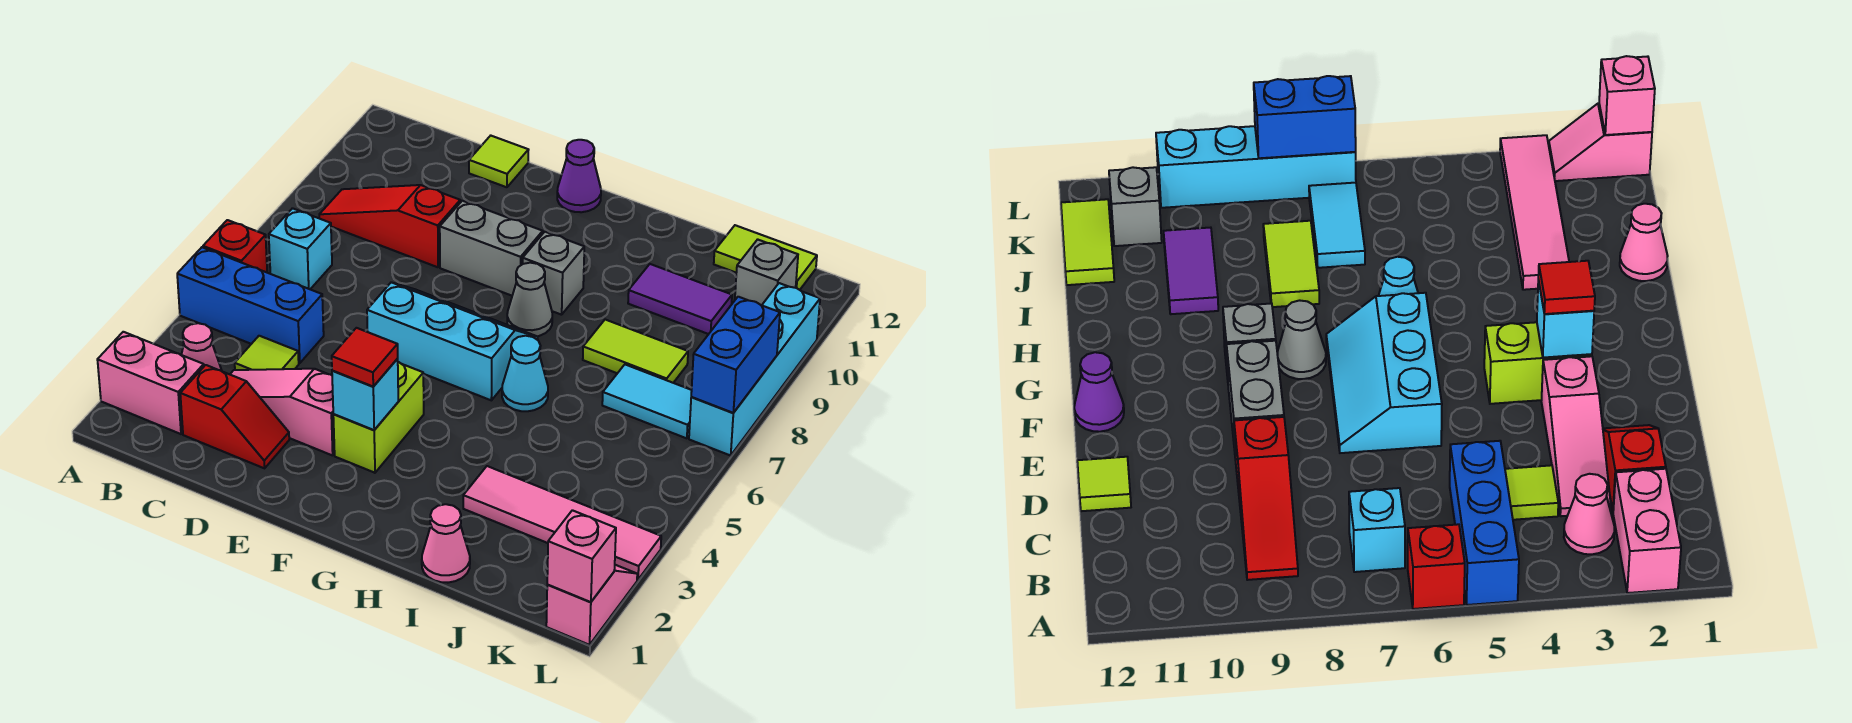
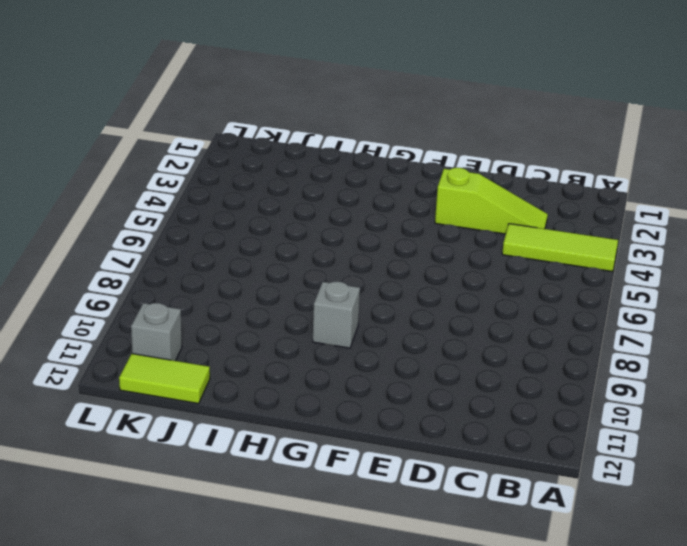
lime 1x3 tile [502,224,618,272] -> lime 1x1 tile [235,336,299,370]
lime 1x3 slope [435,168,548,234] -> pink 1x3 slope [230,369,335,455]
none -> pink 1x2 brick [97,332,204,434]
none -> blue 1x3 brick [177,247,324,363]
none -> red 1x1 brick [203,220,267,272]
none -> pink 1x1 cone [182,323,222,371]

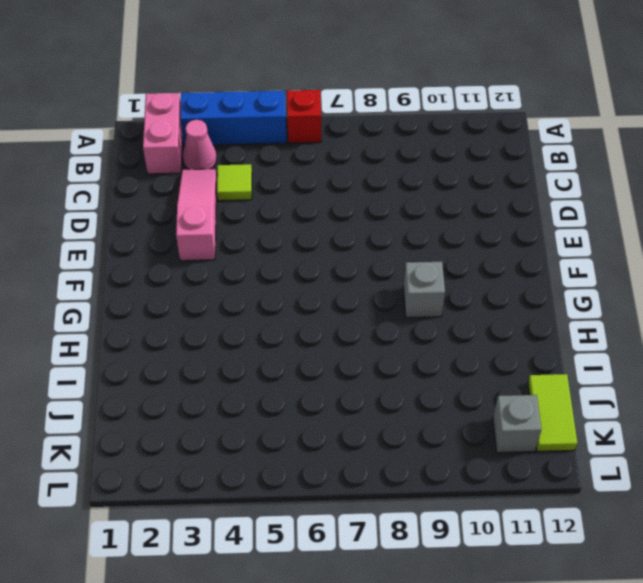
blue 1x3 brick [180,91,286,146] -> blue 1x3 brick turned to [177,247,324,363]
none -> cyan 1x1 brick [269,208,332,289]
none -> red 1x3 slope [319,185,460,267]
none -> red 1x2 slope [180,365,289,468]
none -> lime 1x1 tile [469,136,528,187]

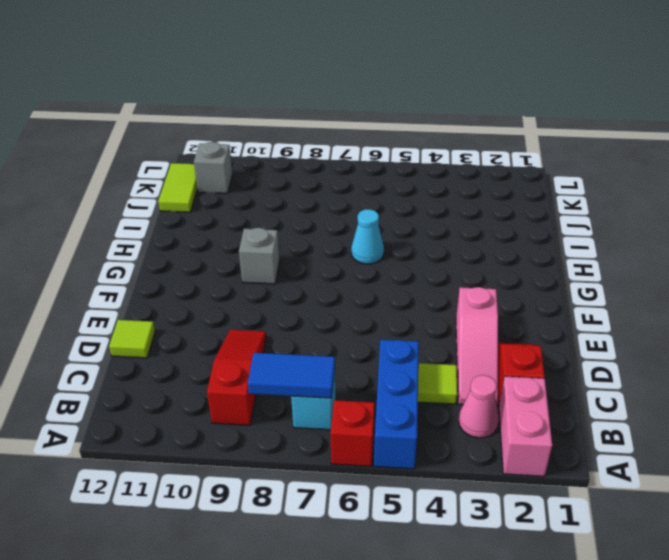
blue 1x2 tile [248,353,335,398] -> none
red 1x3 slope [207,330,266,425] -> red 1x3 slope turned to [319,185,460,267]
none -> cyan 2x3 slope [367,282,538,400]
none -> grey 1x2 brick [440,201,543,296]
none -> lime 1x2 brick [333,362,424,473]
none -> purple 1x1 cone [557,140,601,212]

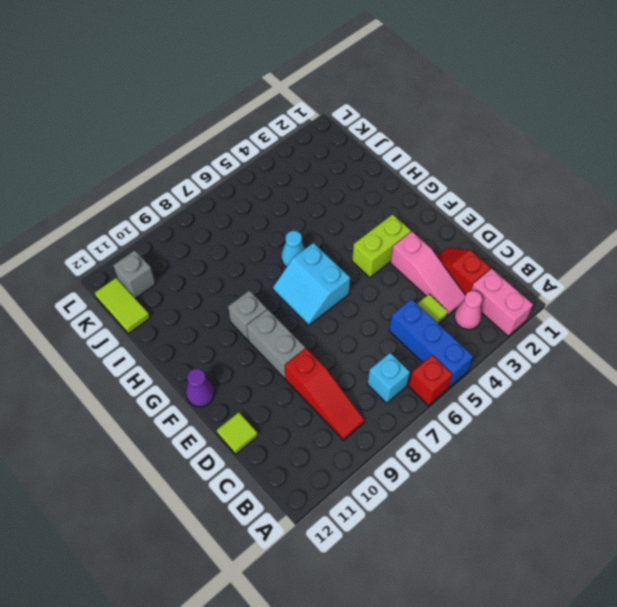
cyan 2x2 slope [273,243,350,325] -> cyan 2x3 slope [367,282,538,400]
none -> grey 1x1 cone [507,263,552,336]
none -> pink 1x1 cone [422,504,470,583]
none -> pink 1x4 tile [463,466,661,580]
none -> lime 1x2 tile [583,320,688,383]

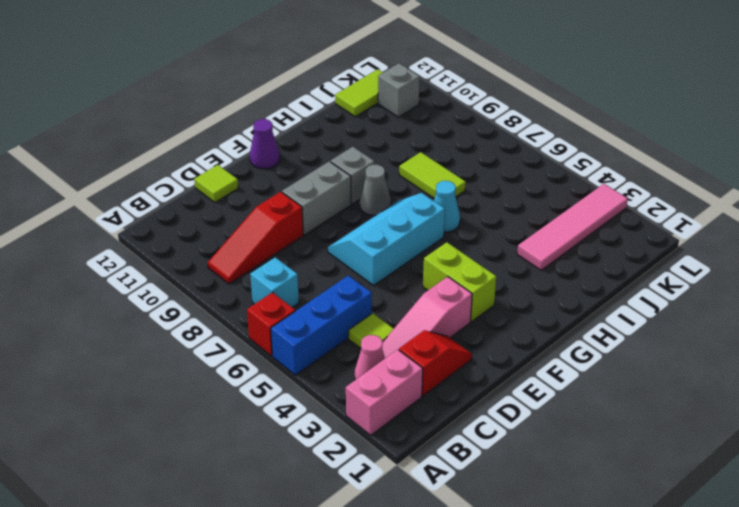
lime 1x2 tile [399,152,466,198] -> lime 1x2 tile turned to [583,320,688,383]
none -> pink 1x1 cone [422,504,470,583]
none -> purple 1x2 tile [628,264,732,334]
none -> cyan 1x2 tile [602,365,692,438]
none -> pink 1x2 slope [546,565,637,645]

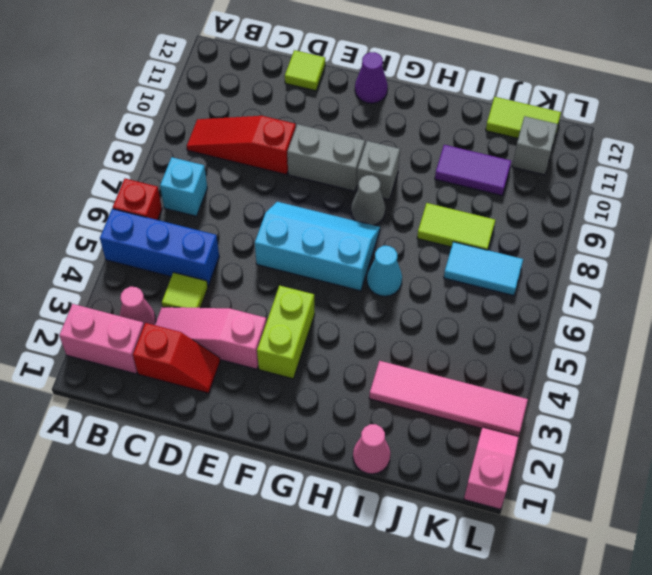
none -> cyan 1x4 brick [689,283,820,456]
none -> cyan 1x1 brick [332,359,398,430]
none -> pink 1x1 brick [547,510,616,602]
none -> blue 1x2 brick [691,297,780,413]

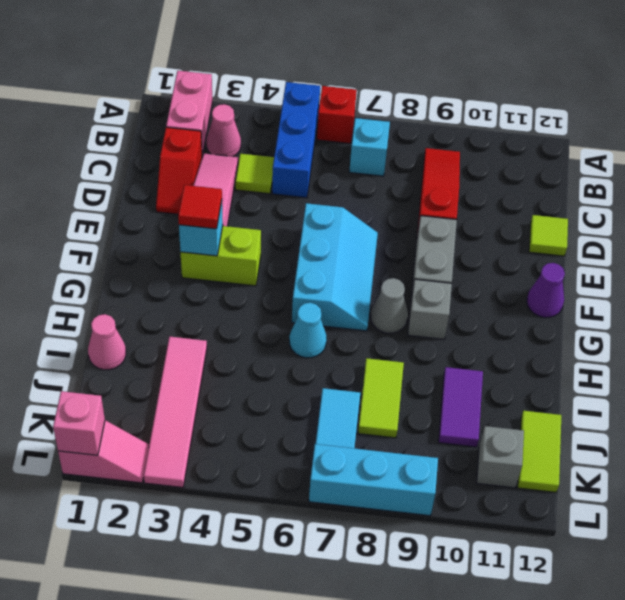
cyan 1x3 brick [309,444,438,516] -> cyan 1x4 brick [689,283,820,456]
none -> blue 1x2 brick [691,297,780,413]

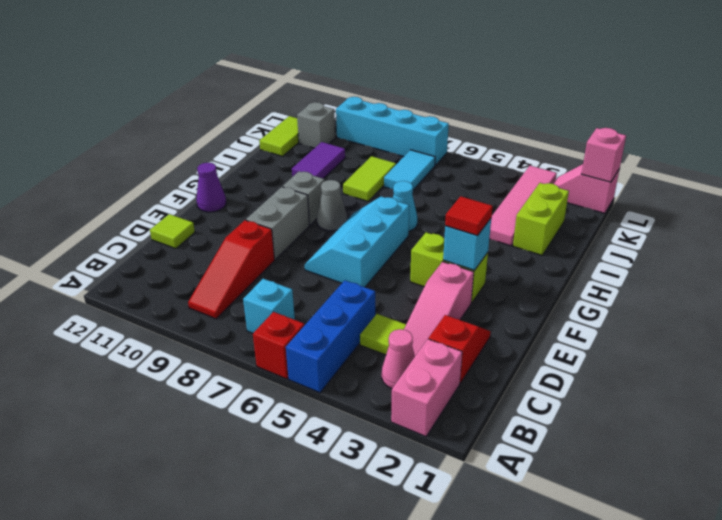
lime 1x2 brick [513,183,569,255] -> none
none -> pink 1x1 cone [422,504,470,583]
none -> blue 1x2 brick [691,297,780,413]

